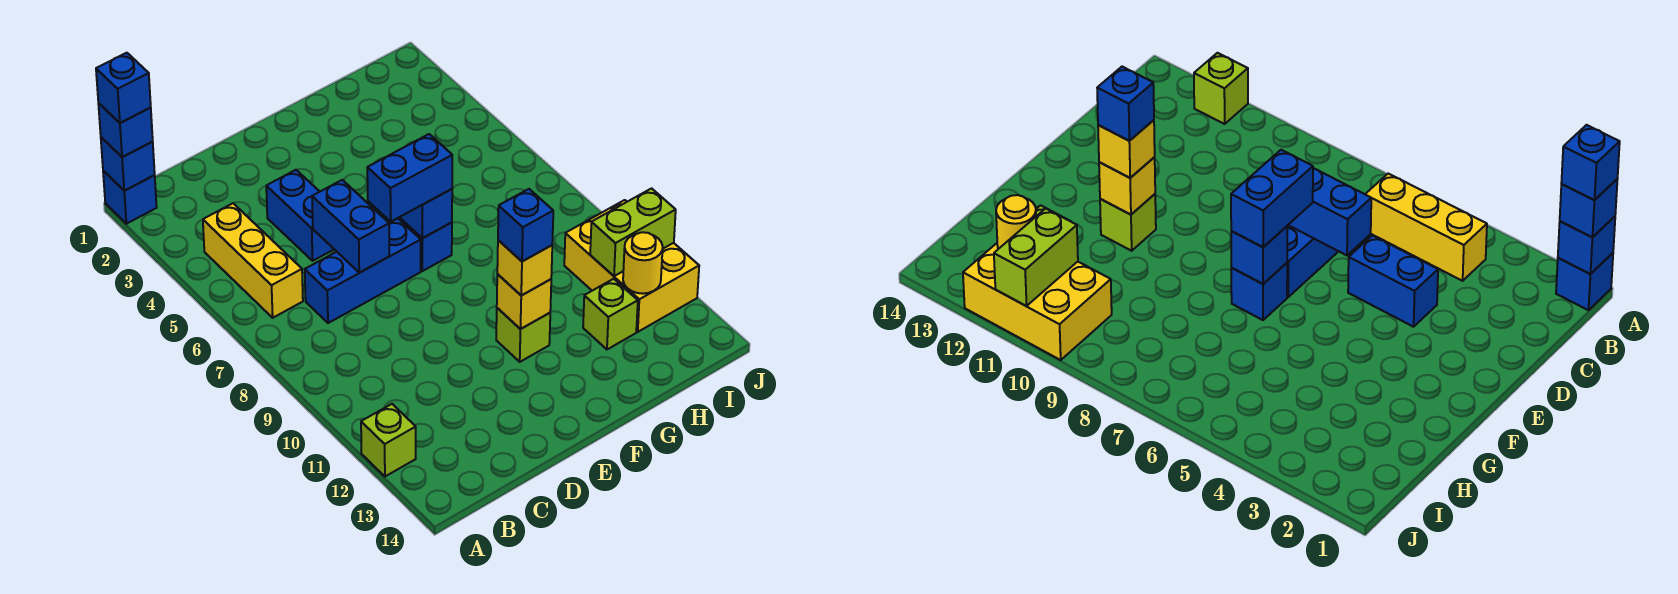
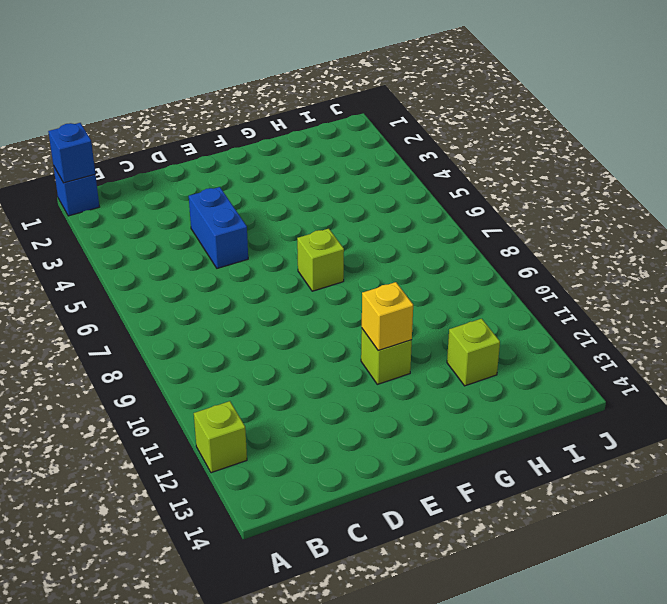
lime 1x1 brick [297,229,344,291] -> blue 1x1 brick [399,218,452,271]
none -> yellow 1x3 brick [203,203,303,318]
none -> blue 1x3 brick [305,218,421,323]
none -> yellow 2x3 brick [564,200,699,332]

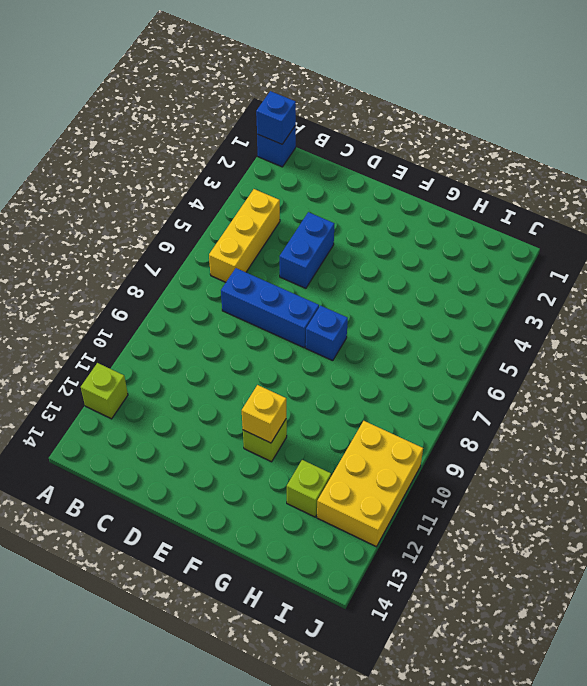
none -> blue 1x2 brick [312,180,389,273]
none -> blue 1x1 brick [400,189,452,238]
none -> lime 1x2 brick [590,188,676,276]

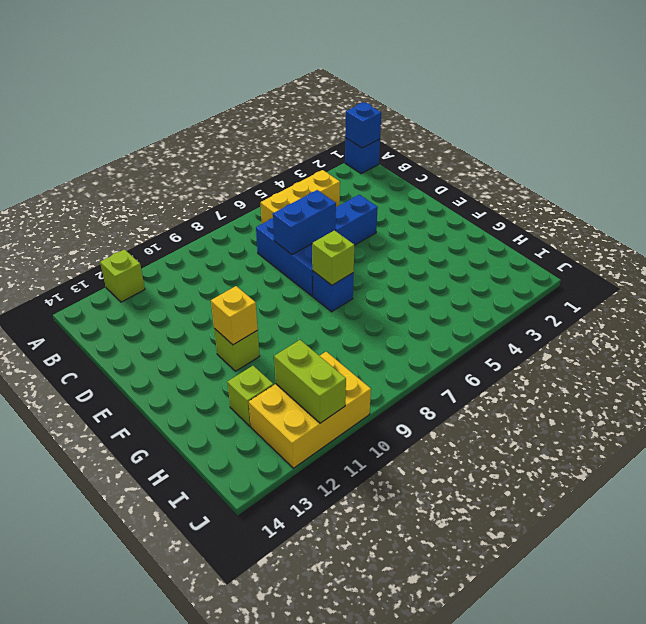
lime 1x1 brick [312,231,354,285] -> blue 1x1 brick [400,189,452,238]
none -> yellow 1x1 round brick [623,232,663,294]
none -> blue 1x1 brick [98,103,153,157]
none -> blue 1x2 brick [367,134,452,222]

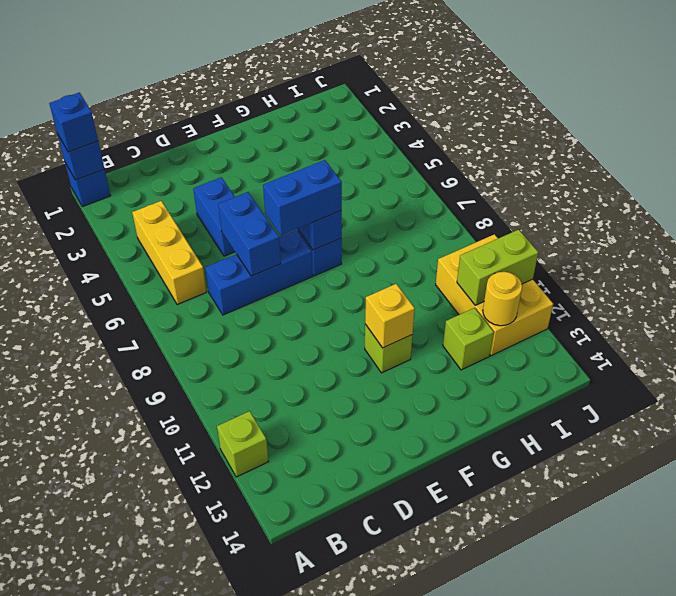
none -> yellow 1x1 brick [497,240,552,295]
none -> blue 1x1 brick [96,53,151,123]
none -> blue 1x1 brick [498,189,553,261]

